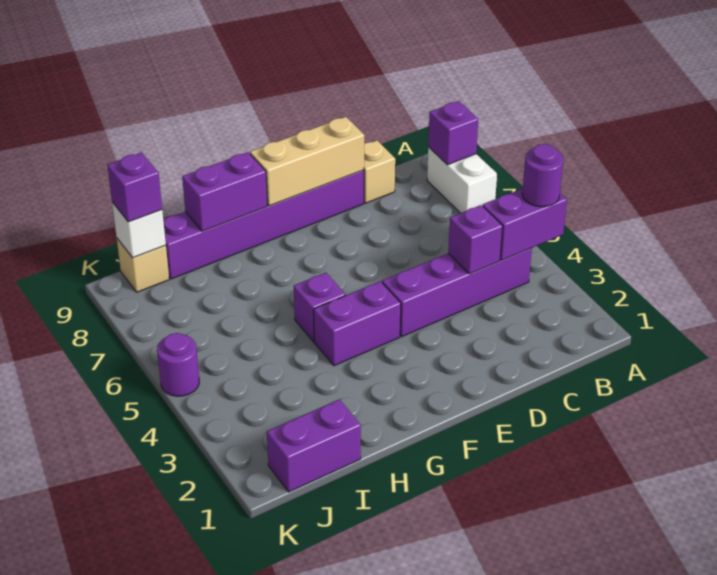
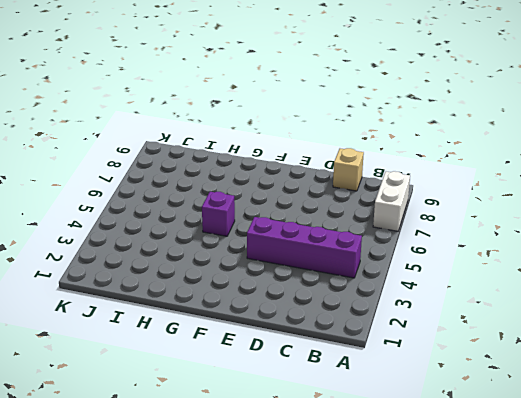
none -> purple 1x6 brick [163,170,364,279]
none -> purple 1x2 brick [314,281,401,366]
none -> purple 1x2 brick [267,399,361,492]

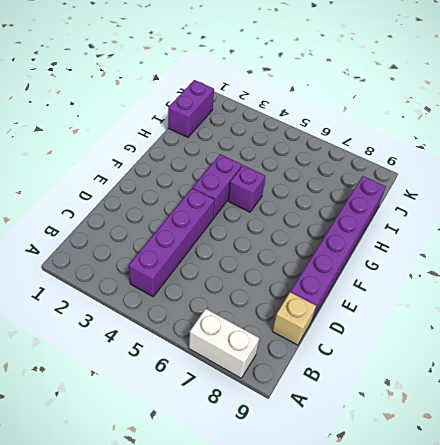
none -> tan 1x1 brick [117,239,169,292]
none -> purple 1x1 round brick [157,333,199,396]
none -> purple 1x2 brick [483,188,567,260]

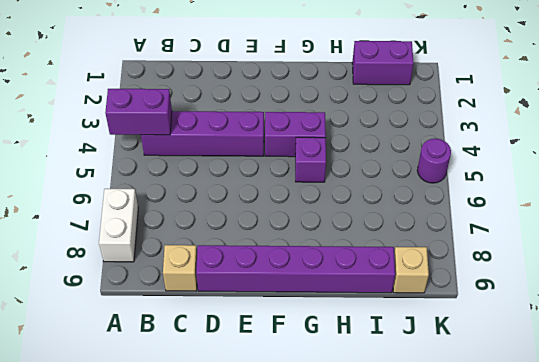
none -> purple 1x1 brick [428,101,478,165]
none -> purple 1x1 brick [448,205,503,274]
none -> tan 1x3 brick [250,117,364,206]

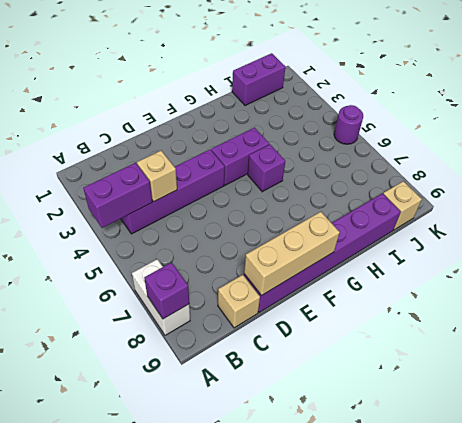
tan 1x1 brick [137,151,177,201] -> purple 1x1 brick [448,205,503,274]
none -> purple 1x2 brick [182,152,268,231]
none -> white 1x1 brick [112,202,166,258]
none -> purple 1x1 round brick [522,144,563,207]

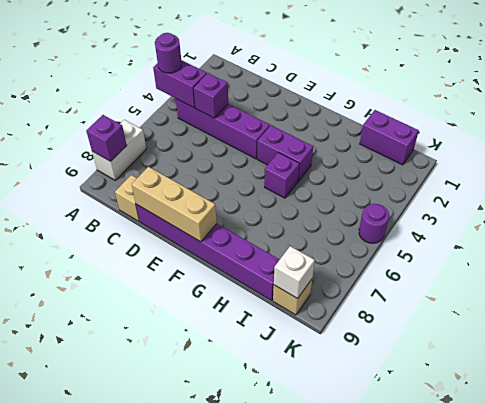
none -> purple 1x2 brick [182,152,268,231]
none -> purple 1x1 brick [107,153,162,222]

